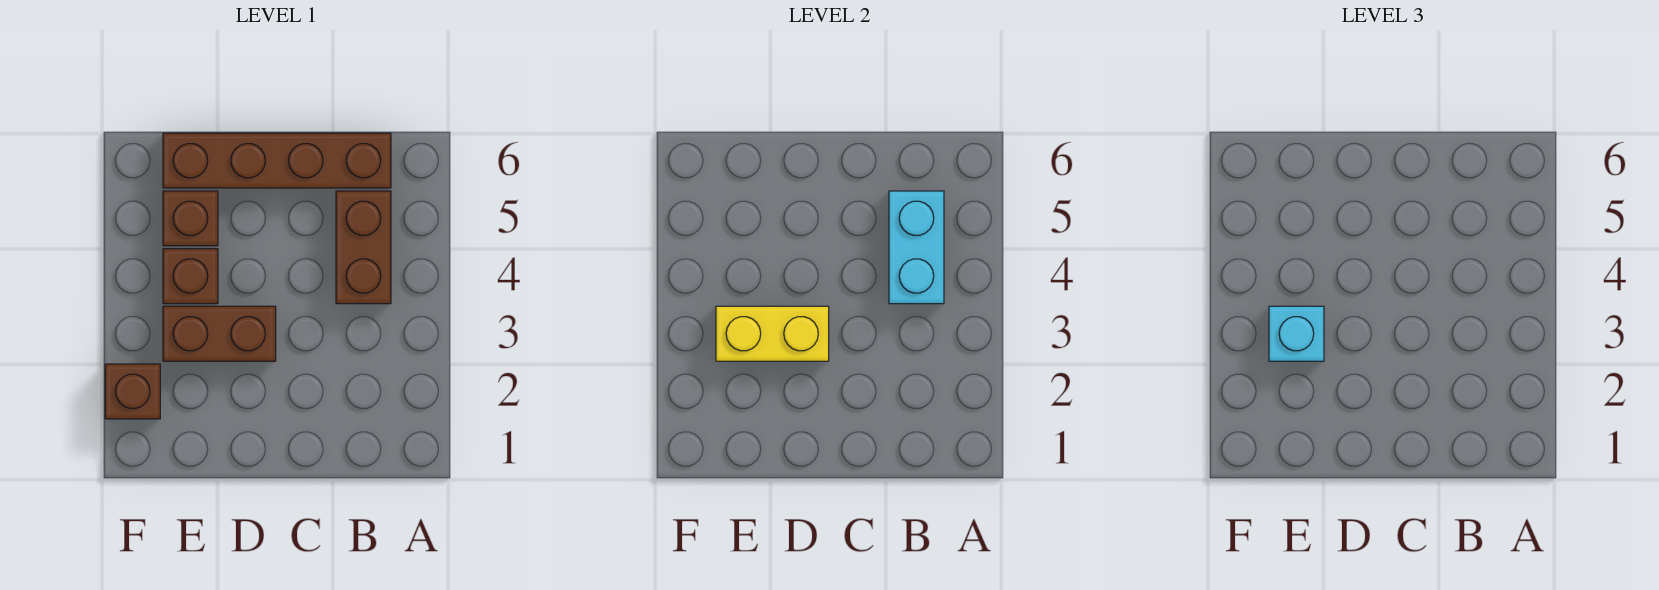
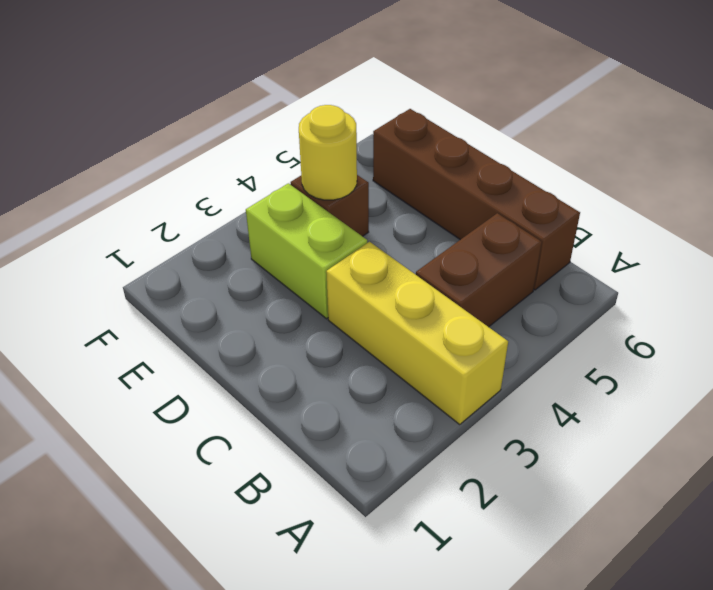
yellow 1x3 brick [326,242,508,424] -> none
lime 1x2 brick [246,183,367,319] -> brown 1x2 brick [163,306,276,361]
yellow 1x1 round brick [299,105,357,200] -> none
none -> brown 1x1 brick [163,191,218,246]
none -> brown 1x1 brick [105,364,160,419]

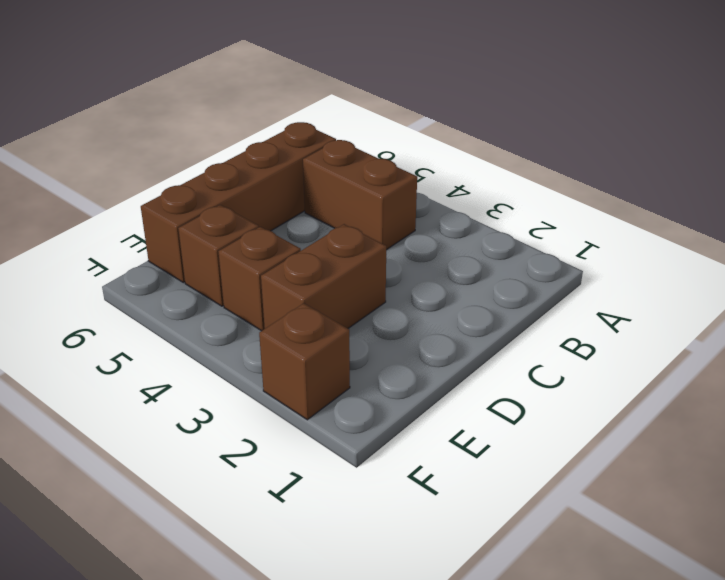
none -> cyan 1x2 brick [889,191,944,304]
none -> yellow 1x2 brick [716,306,829,361]

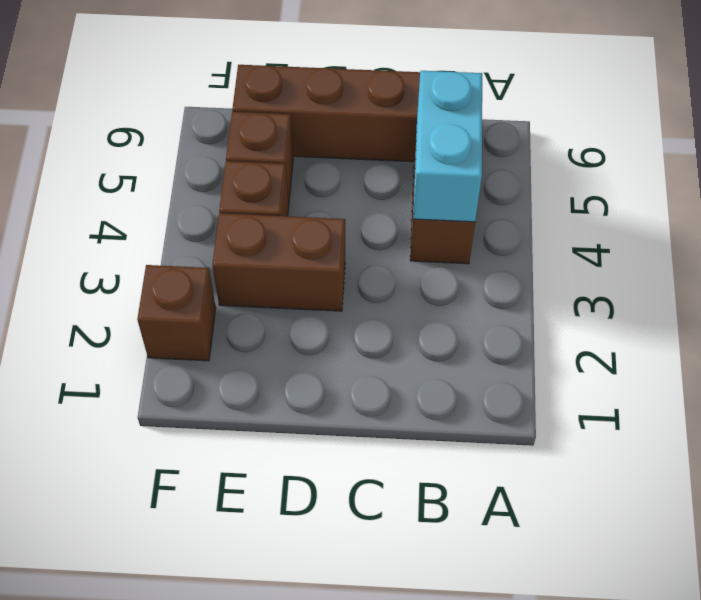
none -> yellow 1x2 brick [716,306,829,361]
none -> cyan 1x1 brick [1269,306,1324,361]

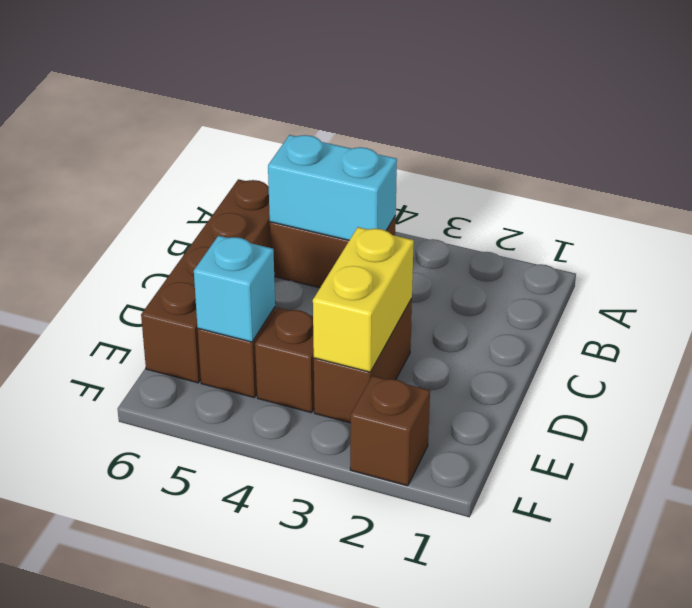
cyan 1x1 brick [194,236,275,342] -> cyan 1x1 brick moved to [1269,306,1324,361]

